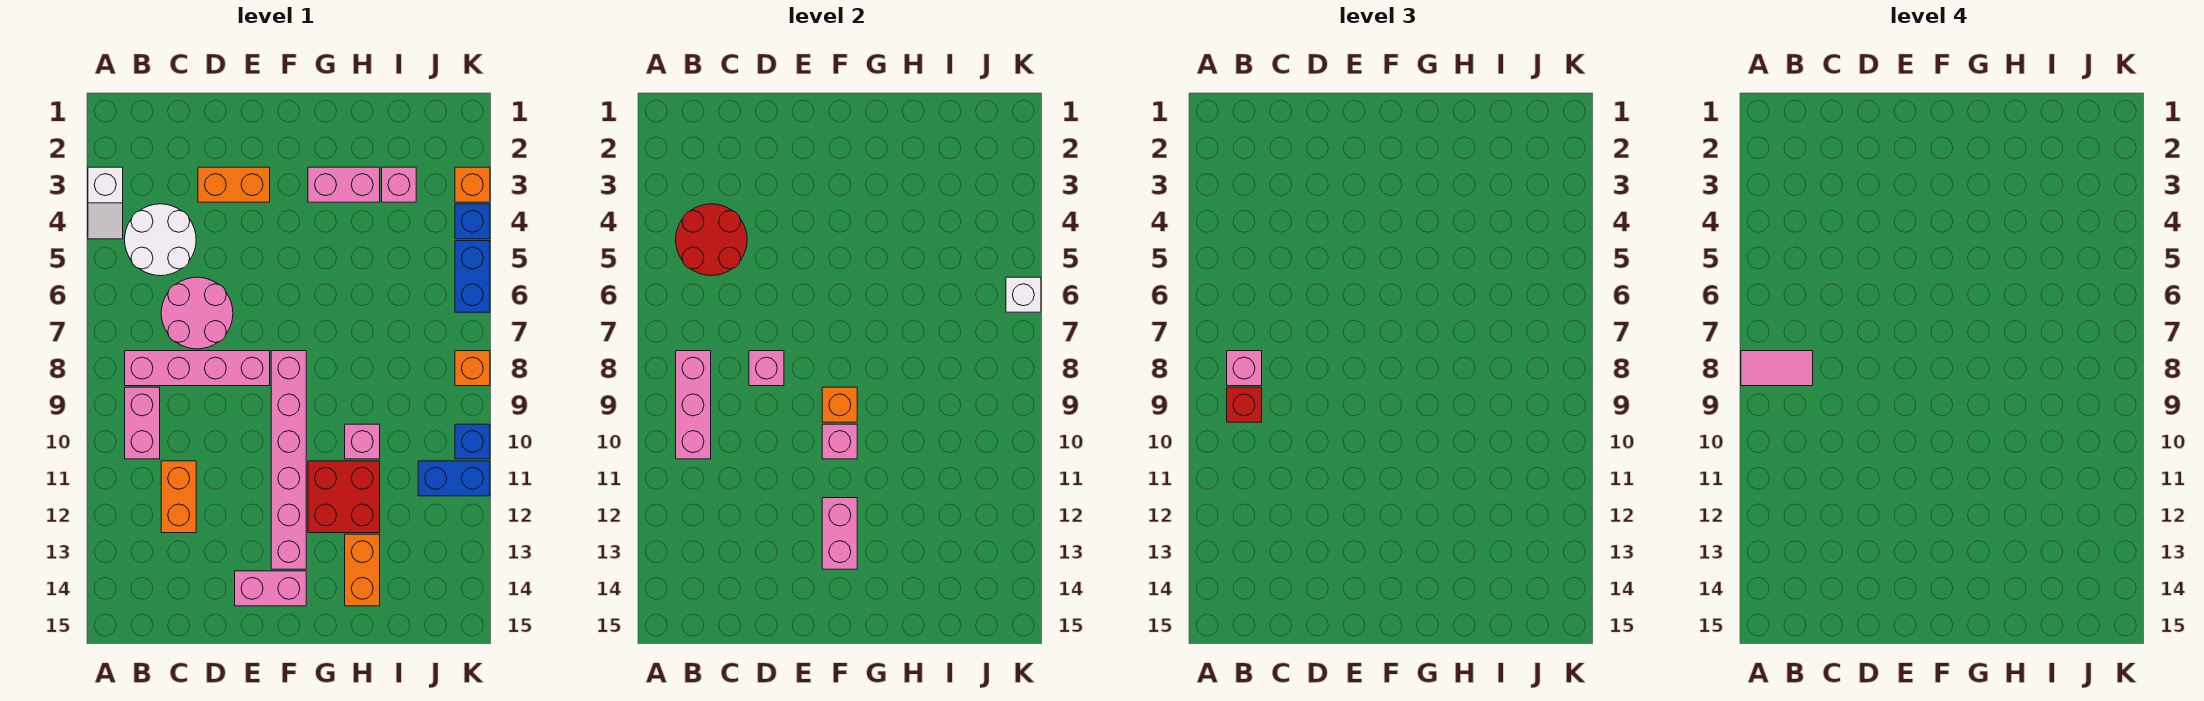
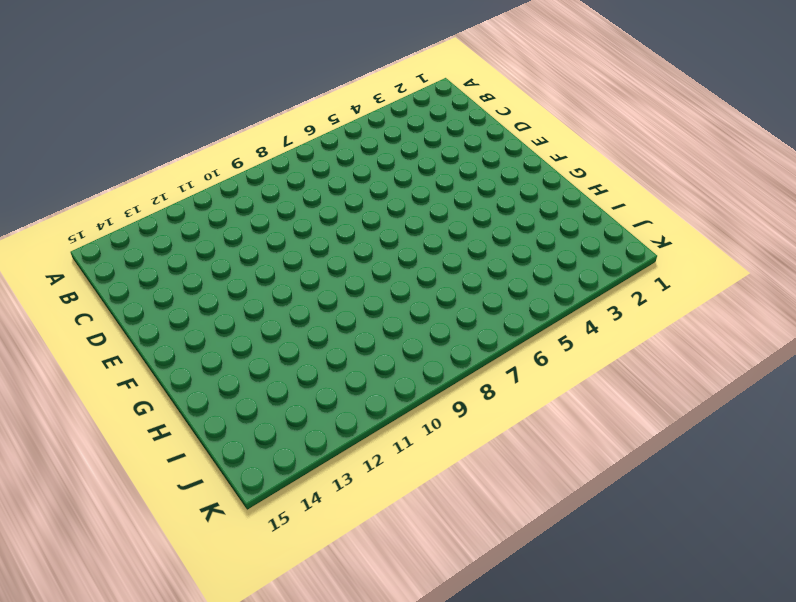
none -> white 1x2 slope [88,167,123,239]
none -> white 2x2 round brick [125,204,196,276]
none -> pink 1x4 brick [125,351,270,386]
none -> pink 1x2 brick [125,387,160,459]

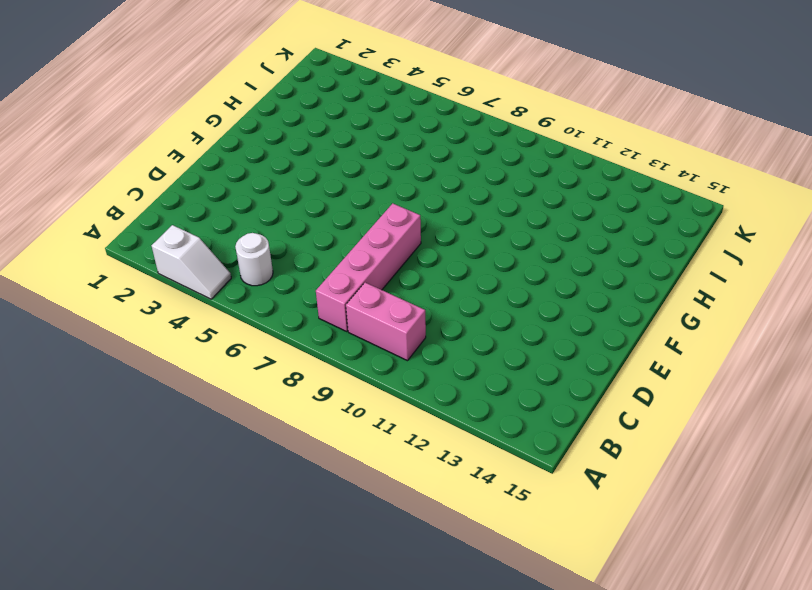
white 1x1 round brick [235,233,273,286] -> white 2x2 round brick [125,204,196,276]
none -> pink 2x2 round brick [161,277,233,349]
none -> orange 1x2 brick [161,461,196,533]
none -> orange 1x2 brick [198,167,270,202]
none -> pink 1x2 brick [235,571,306,606]

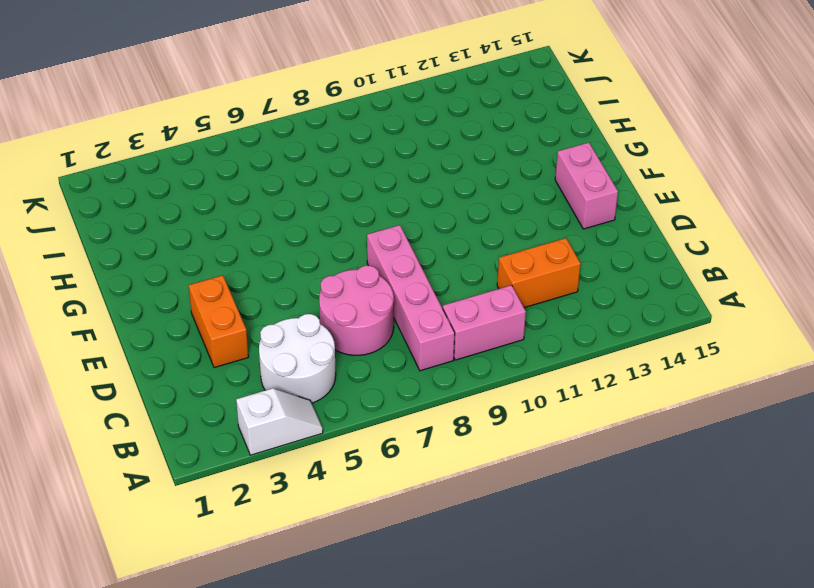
none -> pink 1x6 brick [271,351,306,569]
none -> pink 1x2 brick [308,167,380,202]
none -> red 2x2 brick [308,461,380,533]
none -> pink 1x1 brick [345,424,380,459]

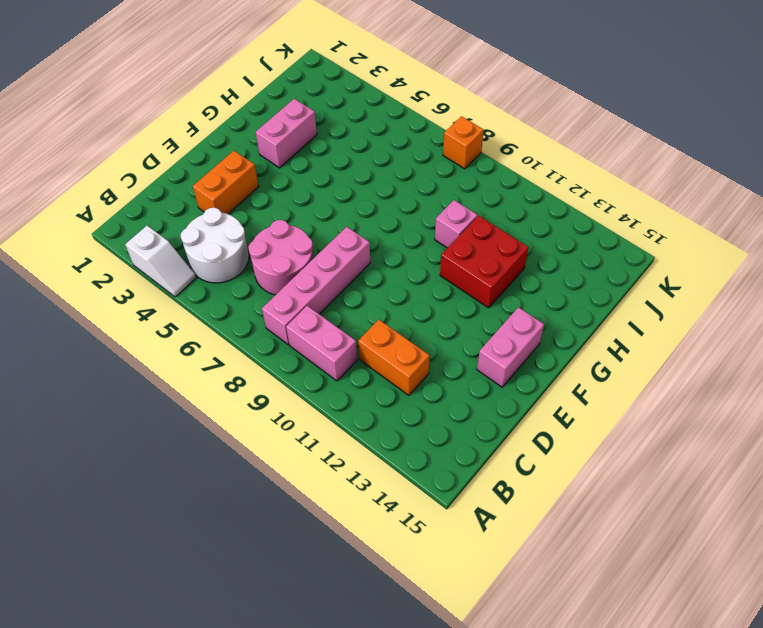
none -> pink 1x6 brick [271,351,306,569]
none -> orange 1x2 brick [345,534,380,606]
none -> pink 1x1 brick [382,167,416,202]
none -> blue 1x2 brick [418,461,490,496]

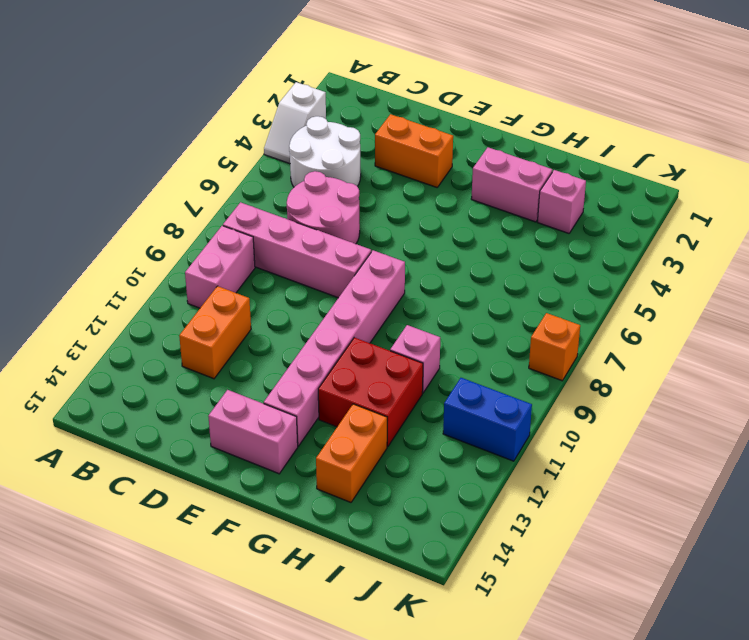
none -> orange 1x1 brick [455,167,490,202]
none -> blue 1x1 brick [455,204,490,239]
none -> blue 1x2 brick [455,241,490,312]
none -> blue 1x1 brick [455,424,490,459]

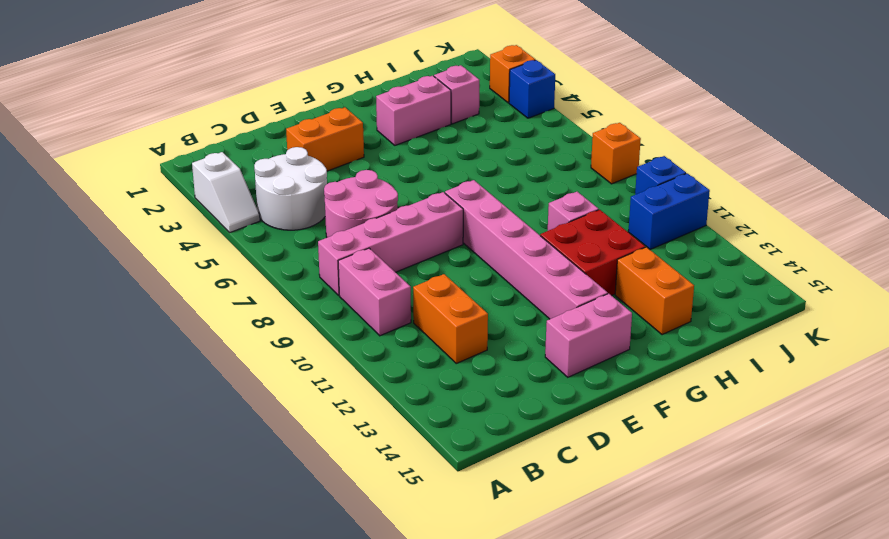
none -> blue 1x2 brick [455,241,490,312]
none -> red 2x2 round brick [676,204,747,276]
none -> pink 1x3 brick [676,351,711,459]
none -> pink 1x1 brick [749,351,784,386]

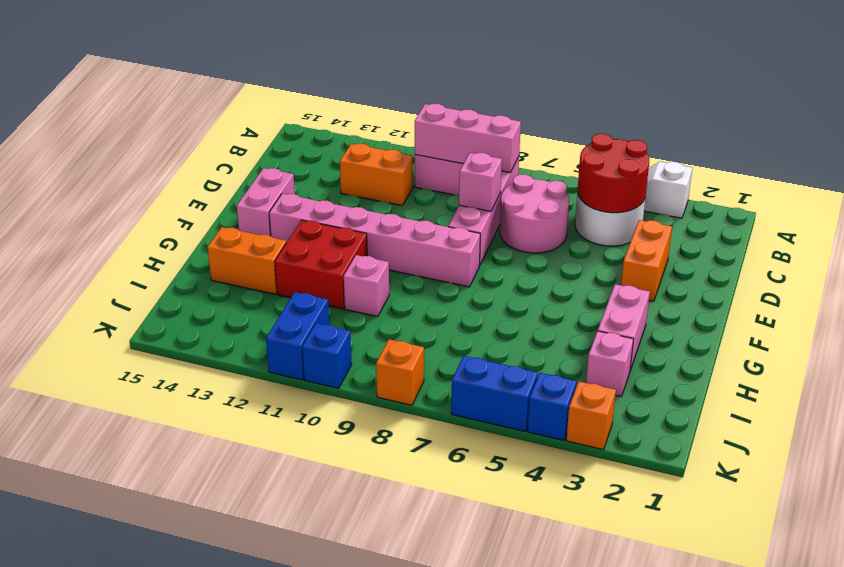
none -> orange 1x1 brick [822,387,857,422]
none -> pink 1x1 brick [822,424,857,459]
none -> pink 1x2 brick [822,498,857,569]
none -> white 1x1 brick [1006,277,1041,312]

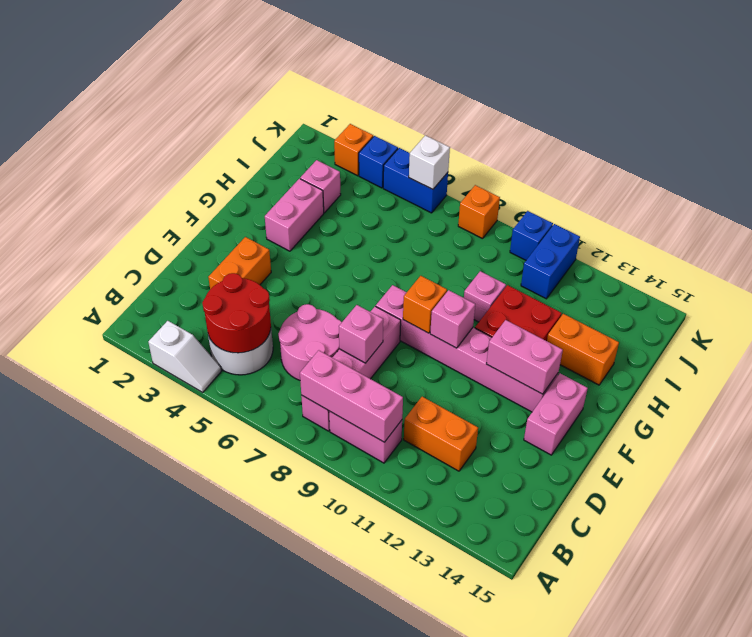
none -> pink 1x1 brick [1227,351,1262,386]
none -> red 1x1 brick [1227,387,1262,422]
none -> pink 1x2 tile [1741,351,1813,386]

